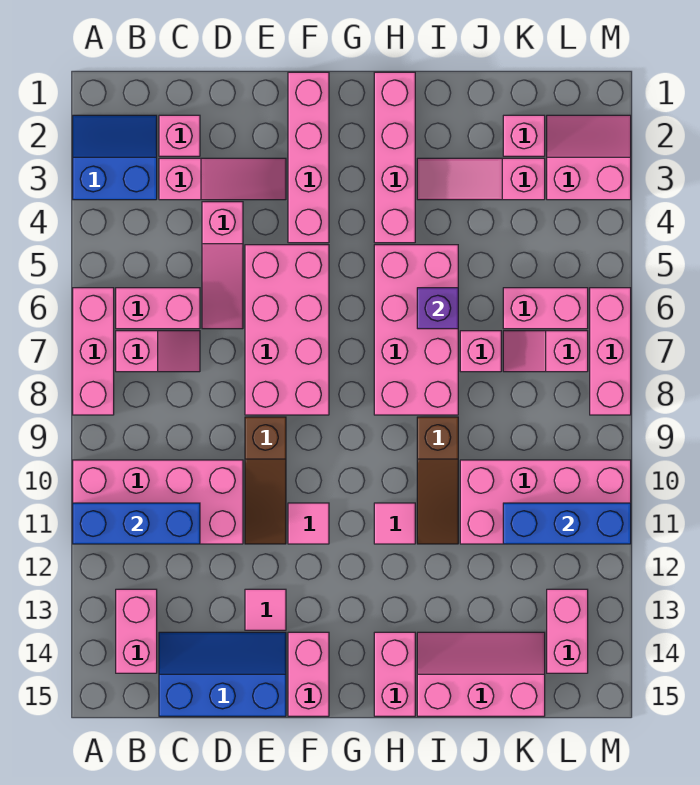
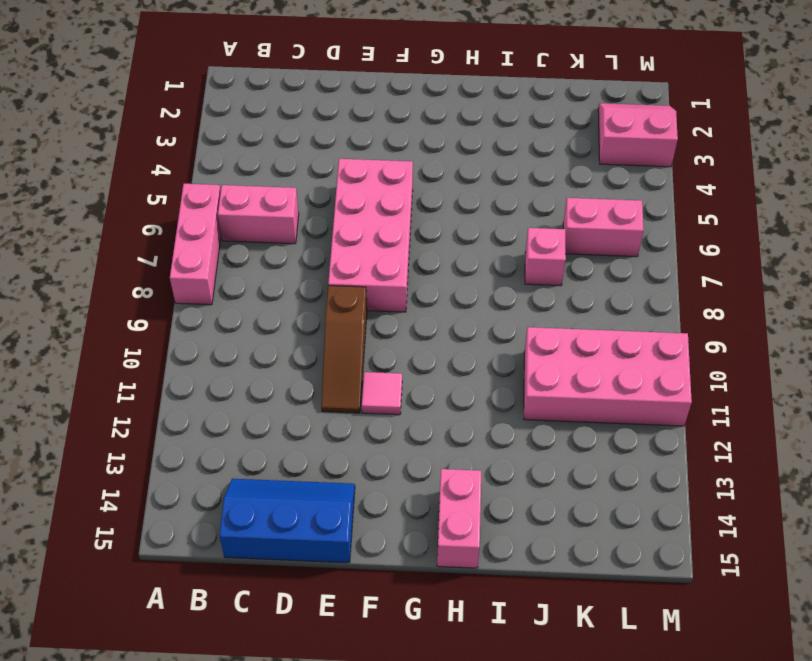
none -> blue 2x2 slope [73,115,157,200]
none -> pink 2x4 brick [73,460,243,544]
none -> pink 1x2 slope [116,331,200,372]
none -> pink 1x2 brick [116,589,157,673]

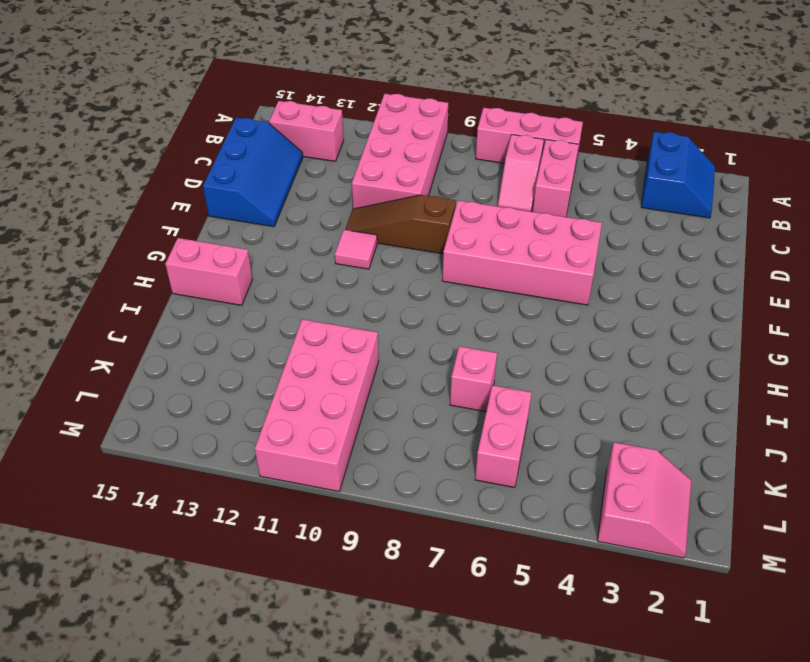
none -> pink 1x1 brick [159,115,200,156]
none -> pink 1x3 slope [159,158,286,200]
none -> pink 1x3 slope [202,202,243,329]
none -> pink 1x1 tile [245,589,286,630]

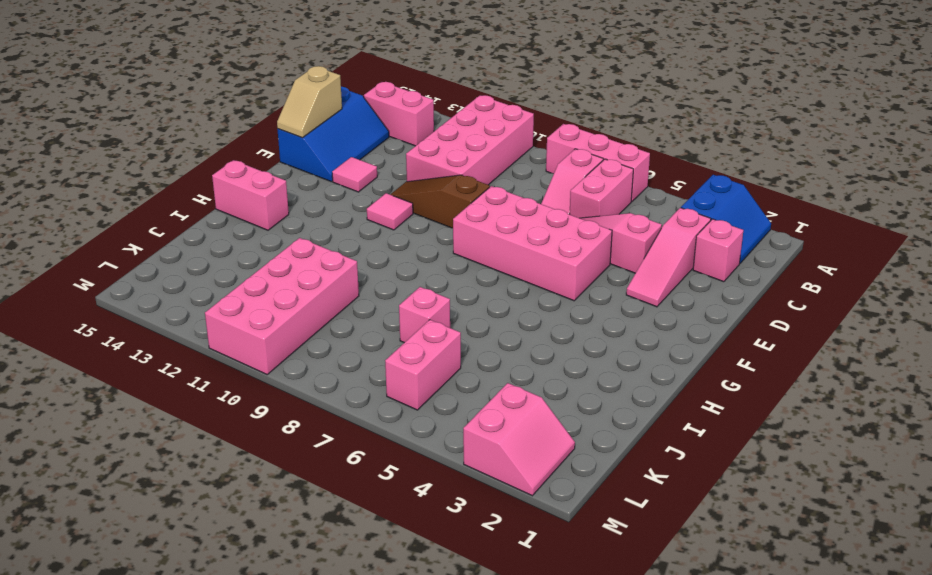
tan 1x2 slope [277,66,342,138] -> none
none -> pink 1x4 brick [288,72,329,243]
none -> pink 1x2 brick [288,632,329,716]
none -> pink 1x4 brick [374,72,415,243]
none -> pink 2x4 brick [374,245,458,415]

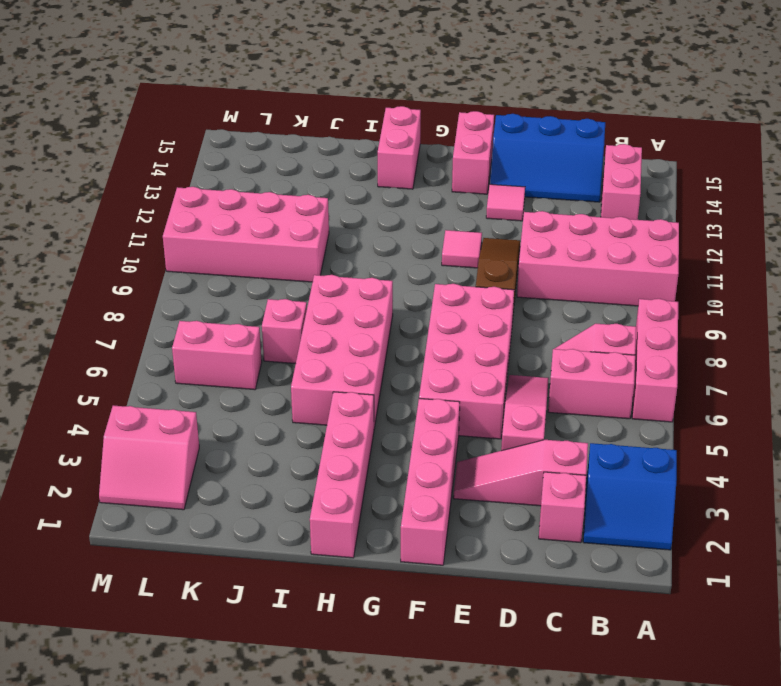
none -> pink 1x1 tile [374,503,415,544]
none -> pink 1x3 slope [417,158,545,200]
none -> brown 1x3 slope [417,417,458,544]
none -> pink 2x3 slope [417,632,545,716]

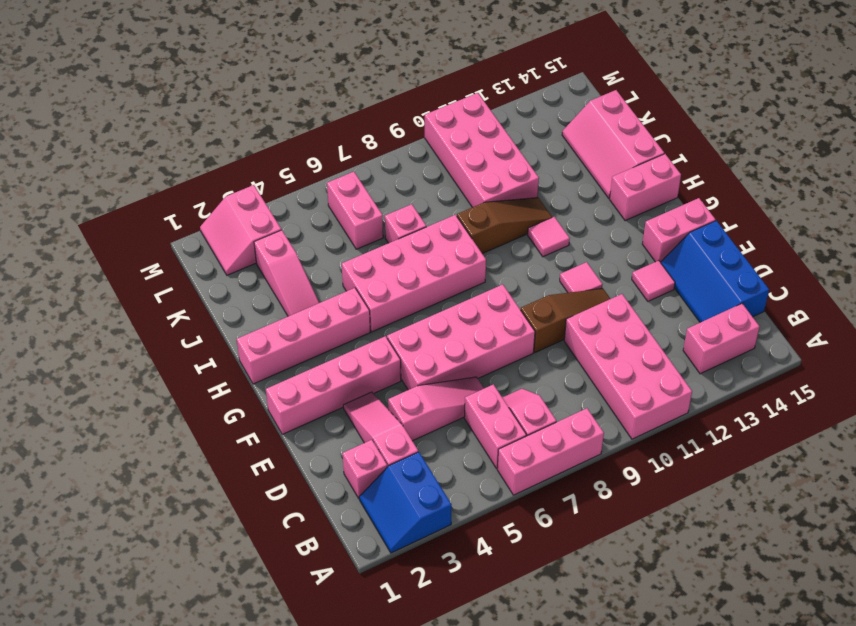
none -> pink 1x1 brick [503,115,545,156]
none -> pink 1x2 slope [503,331,588,372]
none -> pink 1x2 brick [547,589,588,673]
none -> pink 1x3 brick [590,288,631,415]

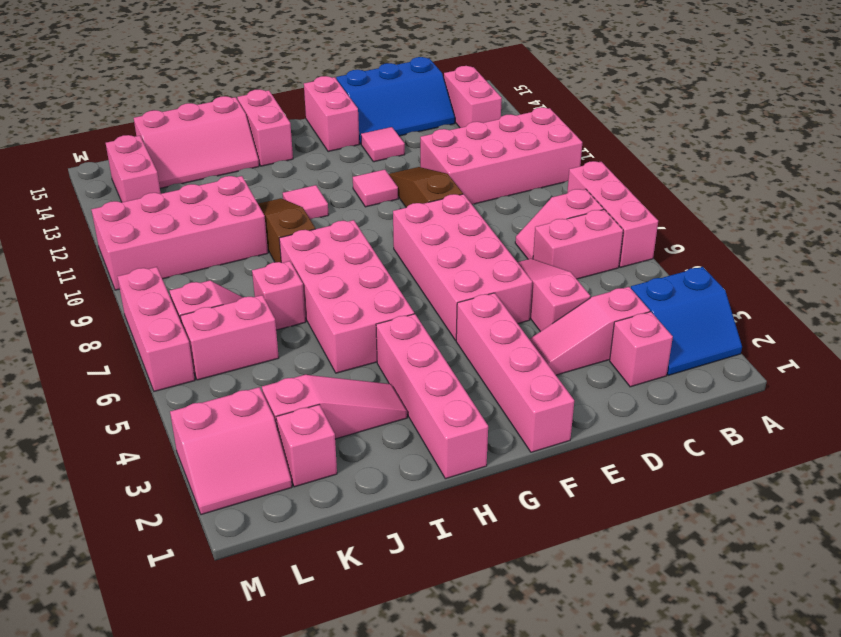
none -> blue 1x3 brick [73,503,200,544]
none -> purple 1x1 brick [417,288,458,329]
none -> blue 1x3 brick [503,503,631,544]

